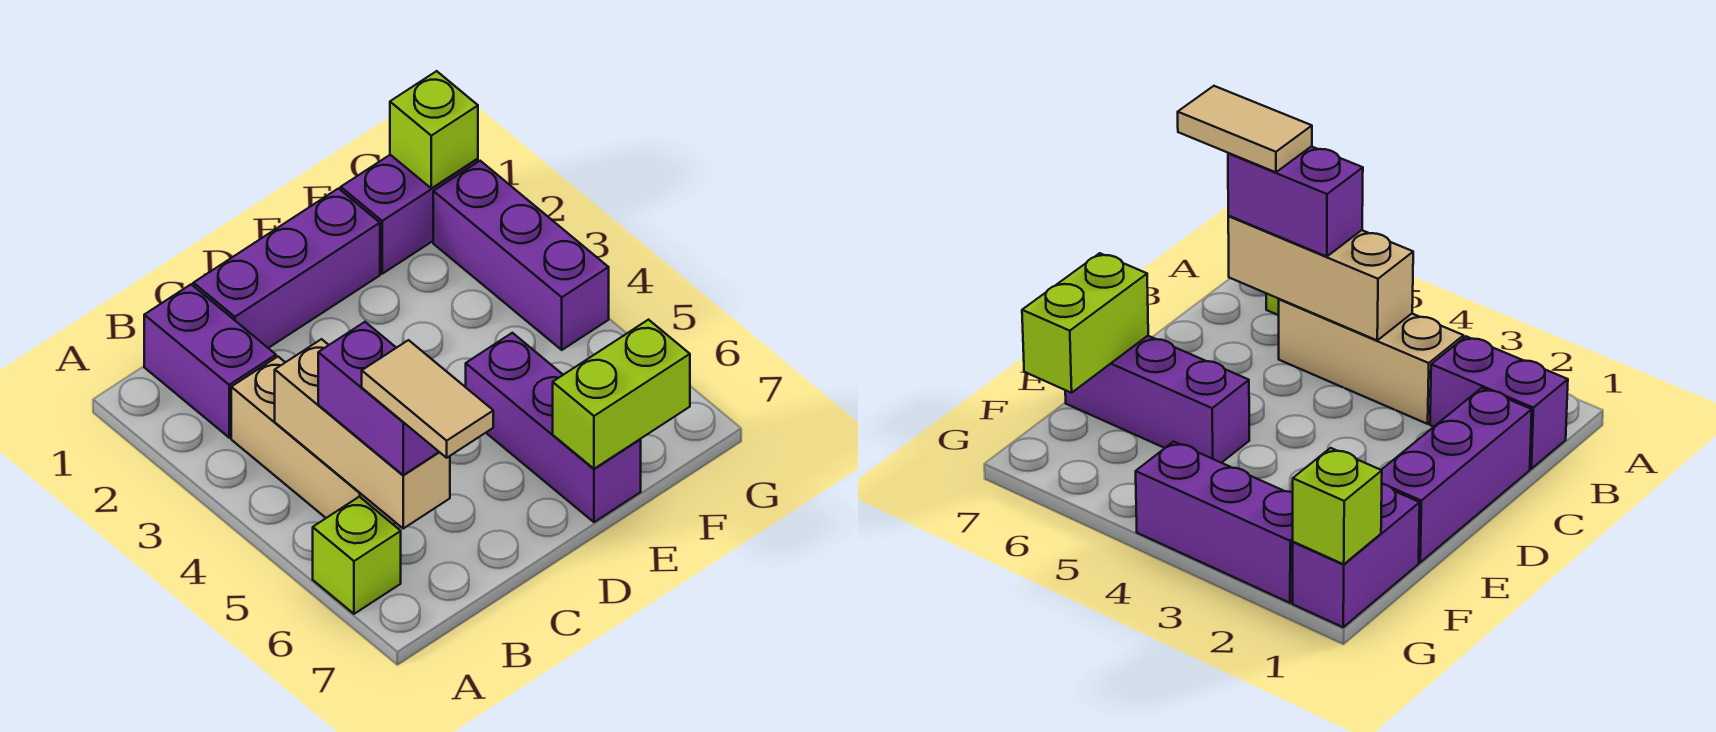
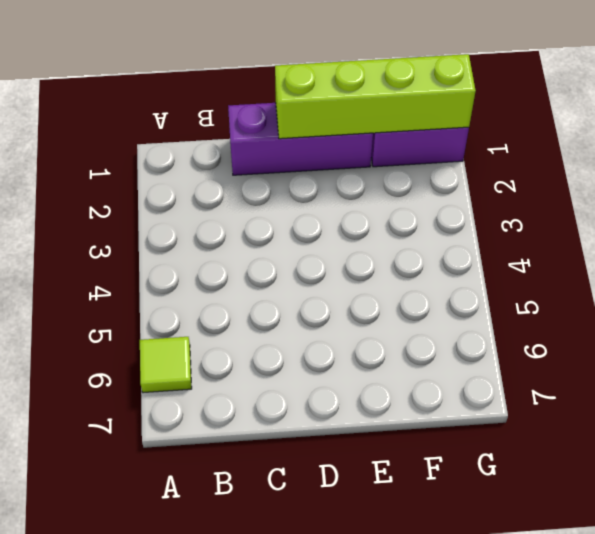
lime 1x1 tile [140,337,192,393] -> lime 1x1 brick [313,497,401,614]
lime 1x4 brick [275,54,476,139] -> lime 1x1 brick [390,71,478,188]
none -> purple 1x2 brick [144,284,276,438]
none -> tan 1x3 brick [231,357,396,524]
none -> purple 1x3 brick [466,333,641,522]

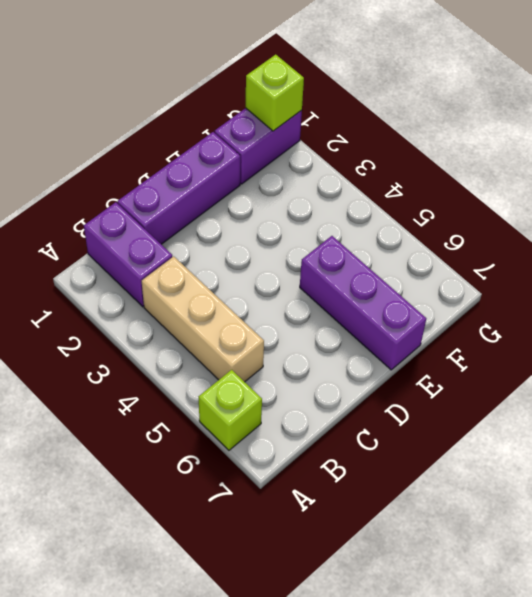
none -> purple 1x3 brick [433,161,609,350]
none -> tan 1x3 brick [275,339,450,528]
none -> lime 1x2 brick [553,320,690,469]

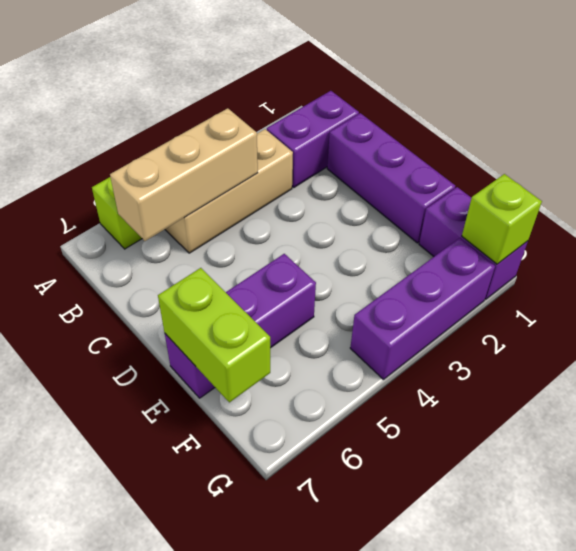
none -> purple 1x2 brick [318,322,439,475]
none -> tan 1x2 tile [362,340,493,458]

